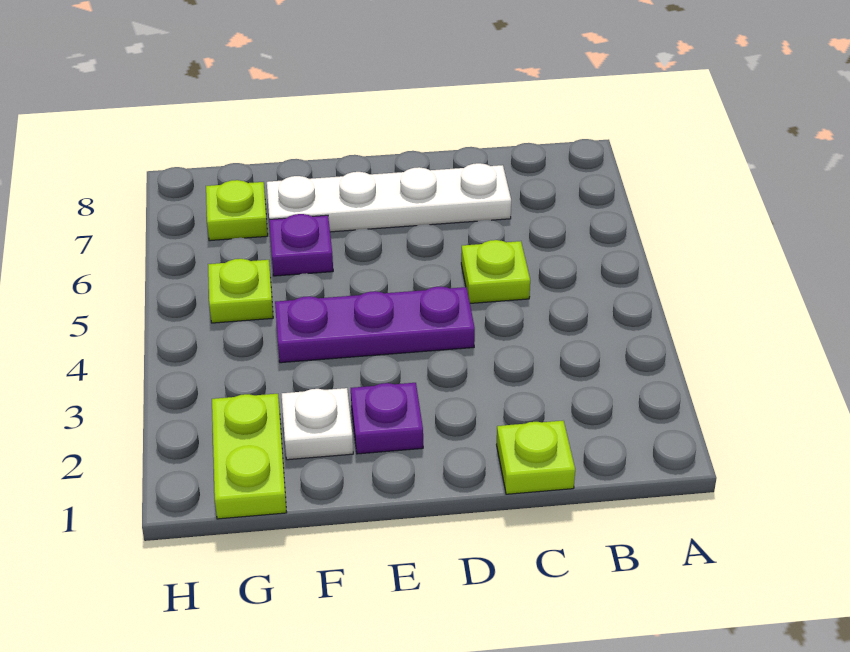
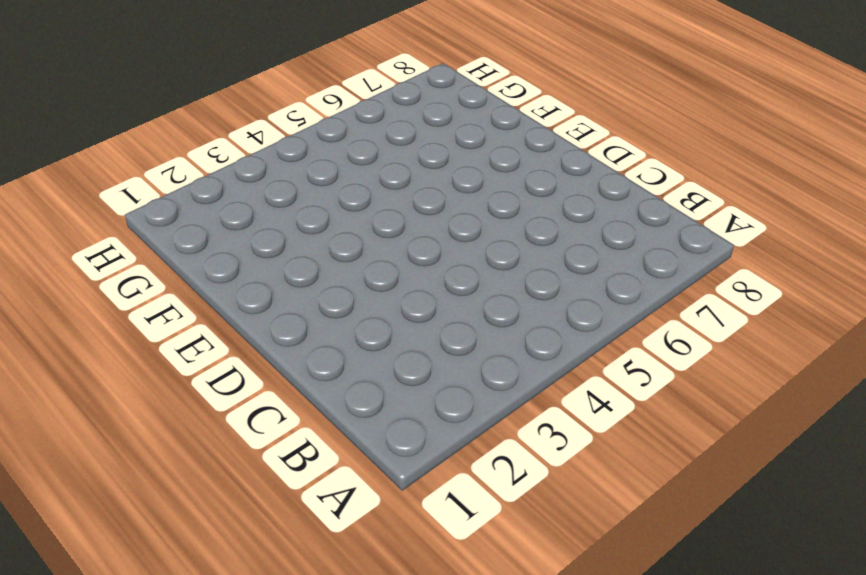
none -> lime 1x1 plate [497,421,575,494]
none -> lime 1x1 plate [461,240,530,303]

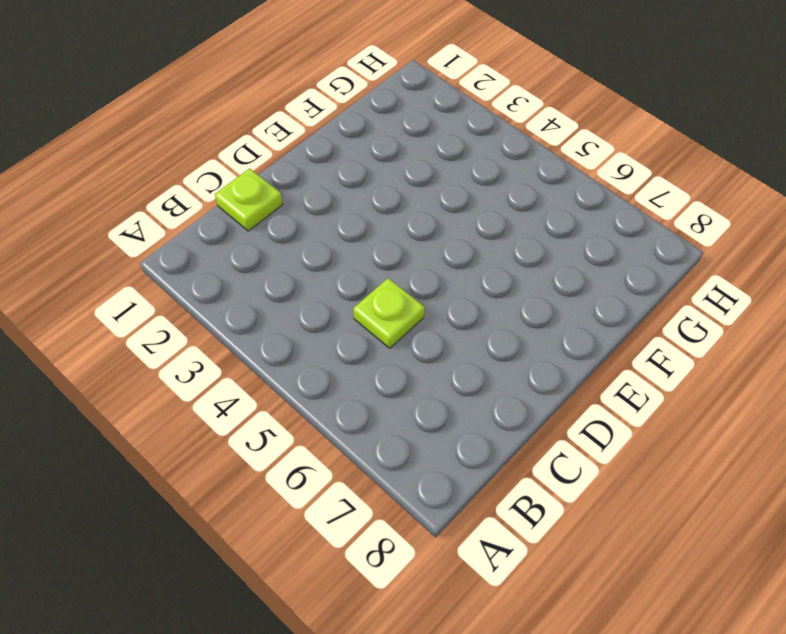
none -> white 1x4 plate [267,163,511,232]
none -> purple 1x3 plate [275,287,475,363]

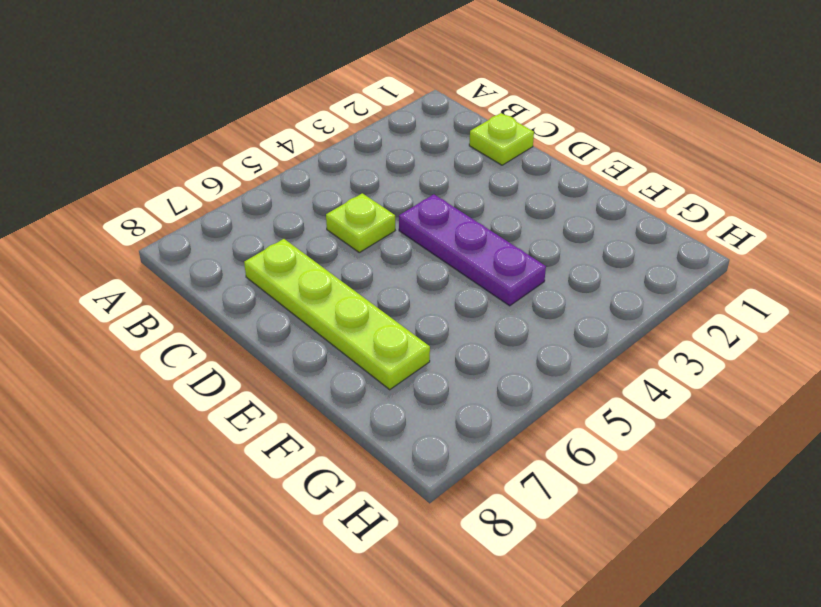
lime 1x4 plate [244,239,430,390] -> white 1x4 plate [267,163,511,232]
none -> purple 1x1 plate [351,383,423,454]
none -> white 1x1 plate [282,388,353,460]

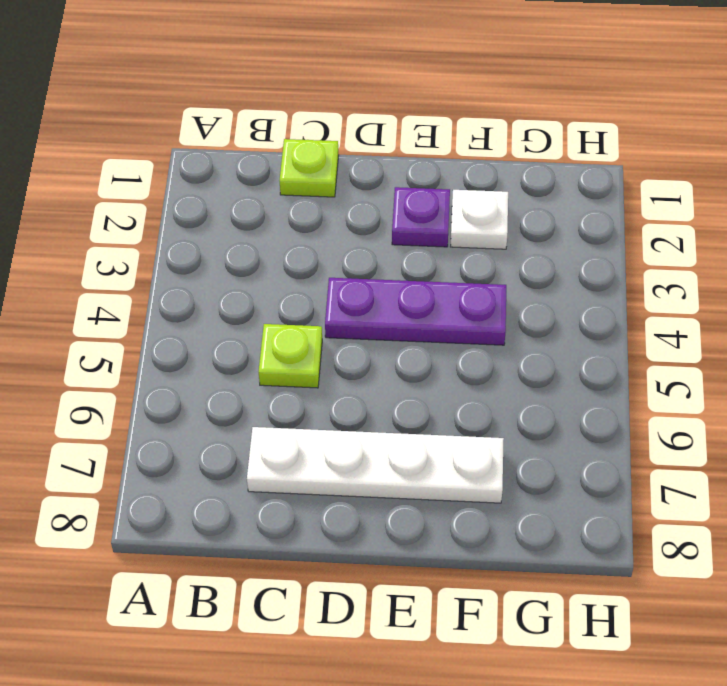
none -> purple 1x1 plate [269,214,333,276]
none -> lime 1x2 plate [212,394,287,519]

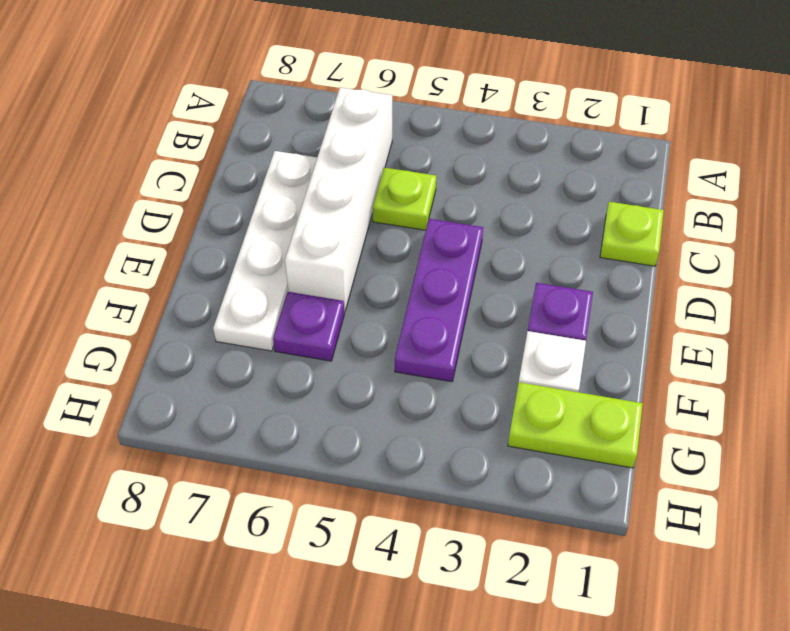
white 1x4 brick [285,88,392,312] -> none
none -> lime 1x1 plate [208,259,273,323]
none -> lime 1x1 plate [206,180,268,241]

